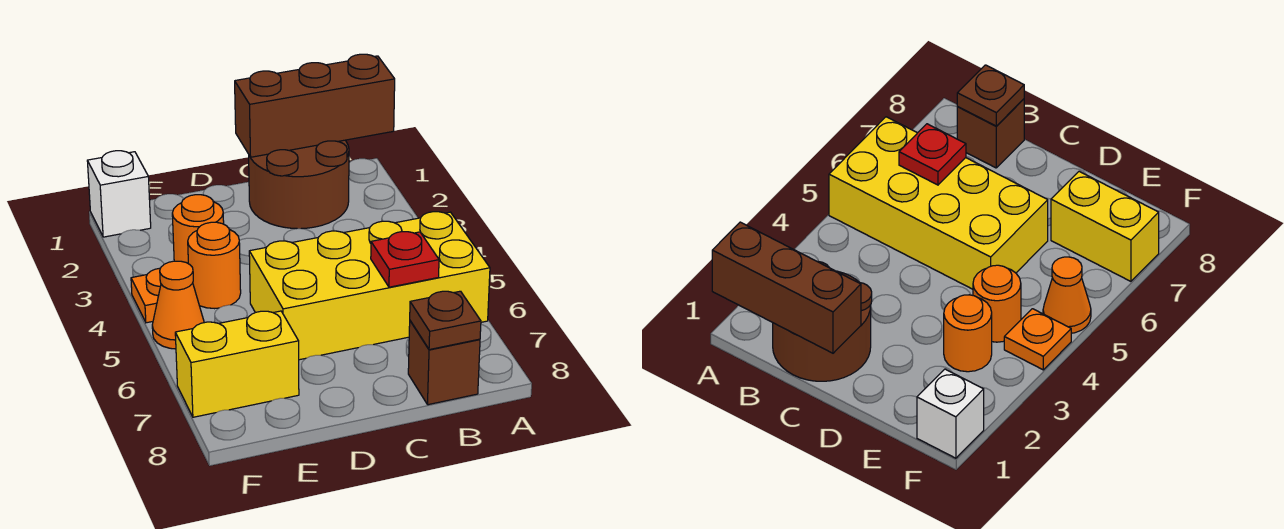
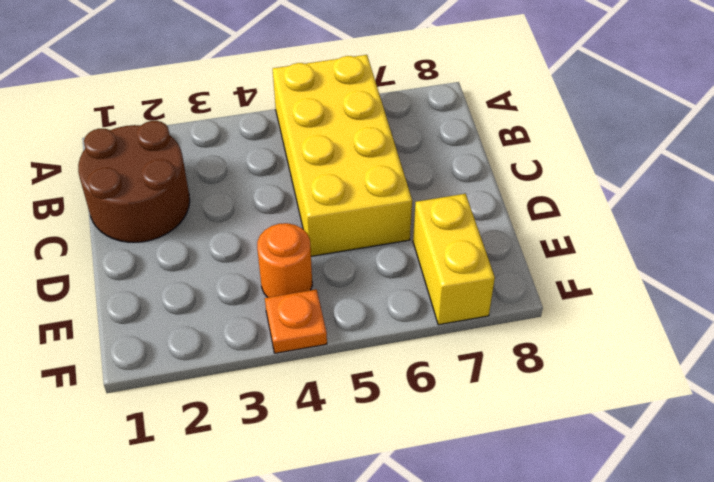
none -> brown 1x1 brick [408,321,480,405]
none -> orange 1x1 round brick [172,195,224,263]
none -> white 1x1 brick [87,151,151,237]

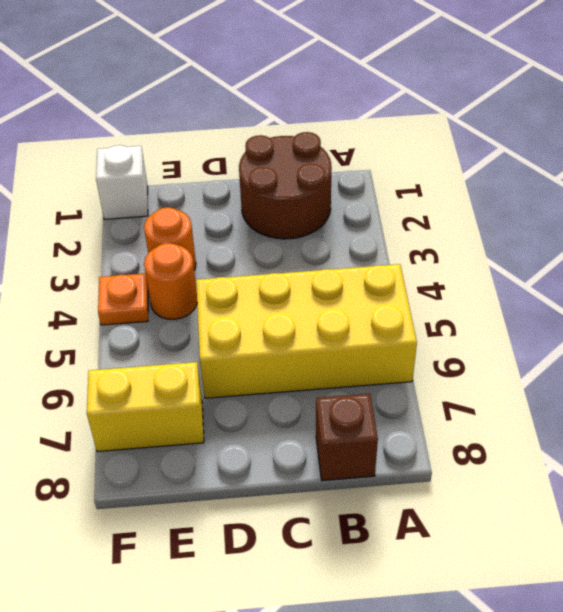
none -> orange 1x1 cone [152,261,204,349]
none -> brown 1x3 brick [235,54,395,157]
none -> red 1x1 plate [371,232,439,287]

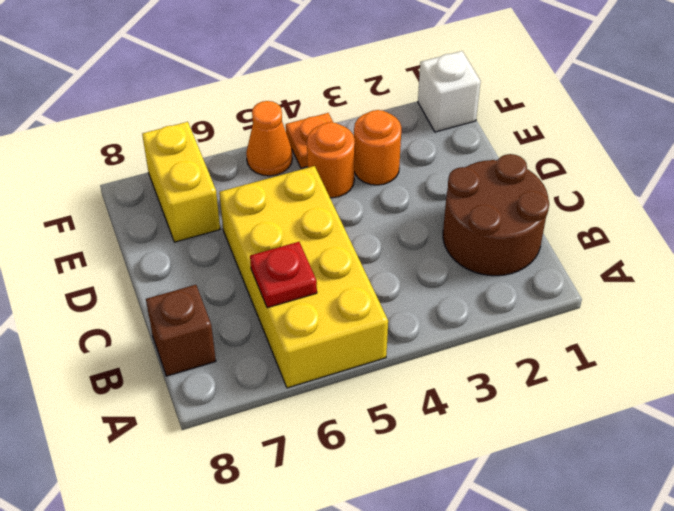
none -> brown 1x3 brick [235,54,395,157]
none -> brown 1x1 plate [410,291,481,350]

